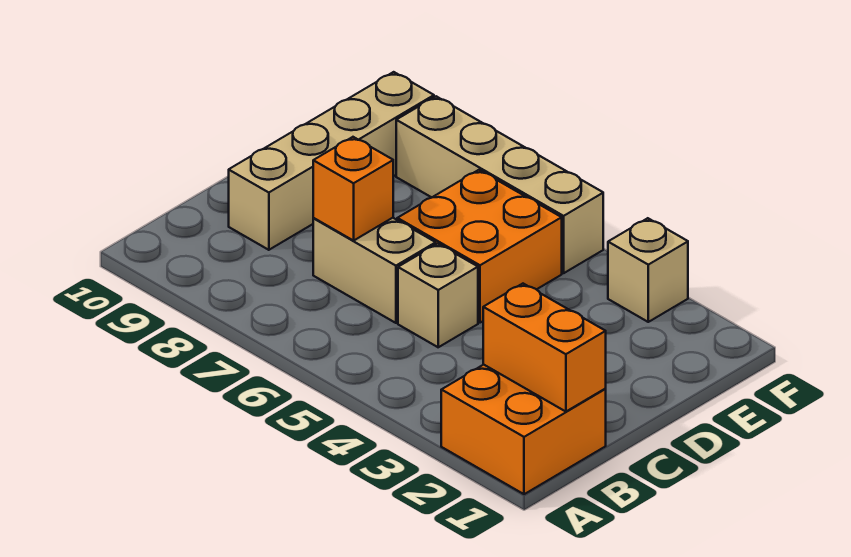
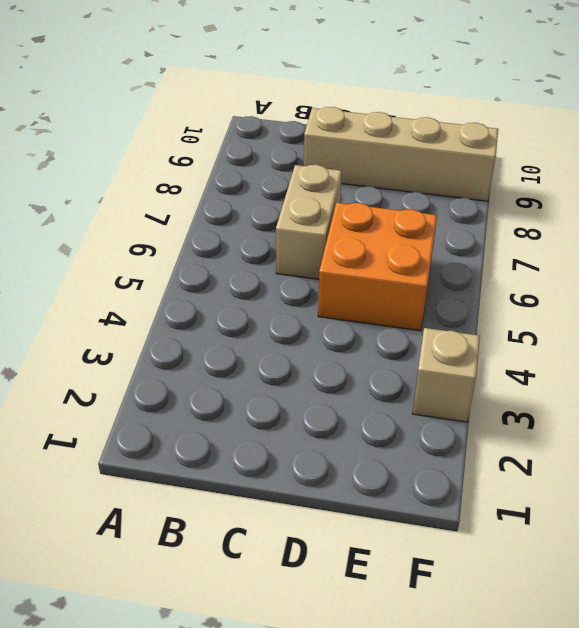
none -> orange 2x2 brick [441,365,606,494]
none -> tan 1x1 brick [398,244,478,347]

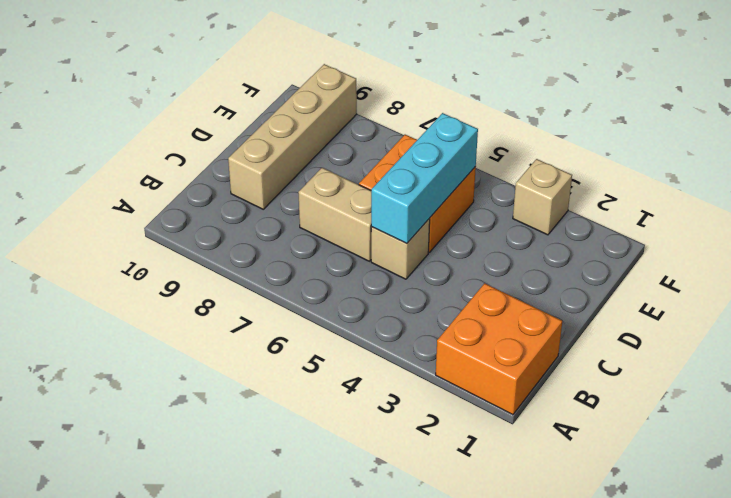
cyan 1x3 brick [371,113,478,244] -> none
none -> tan 1x4 brick [396,96,603,273]
none -> orange 1x2 brick [483,284,606,412]

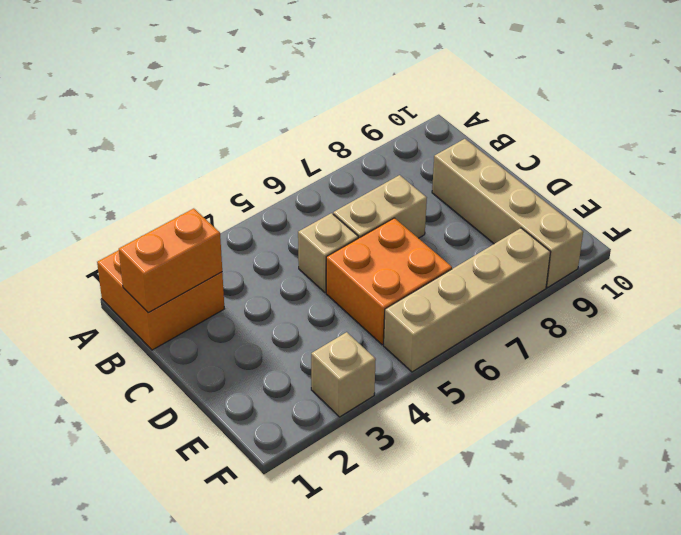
none -> orange 1x1 brick [313,137,393,241]

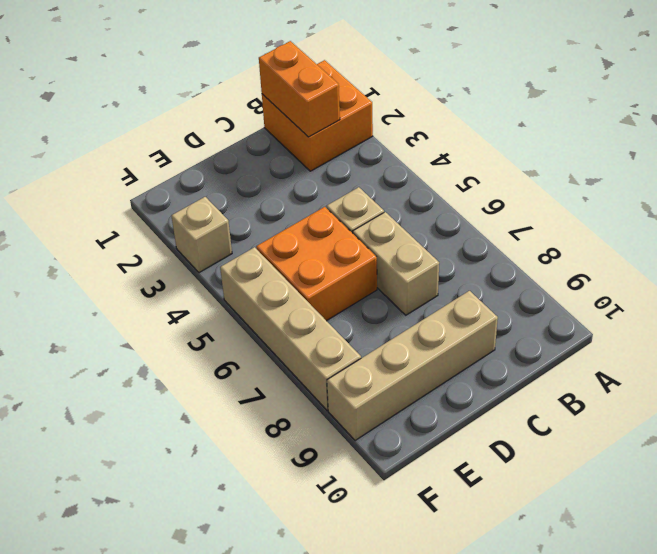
none -> orange 1x1 brick [313,137,393,241]

